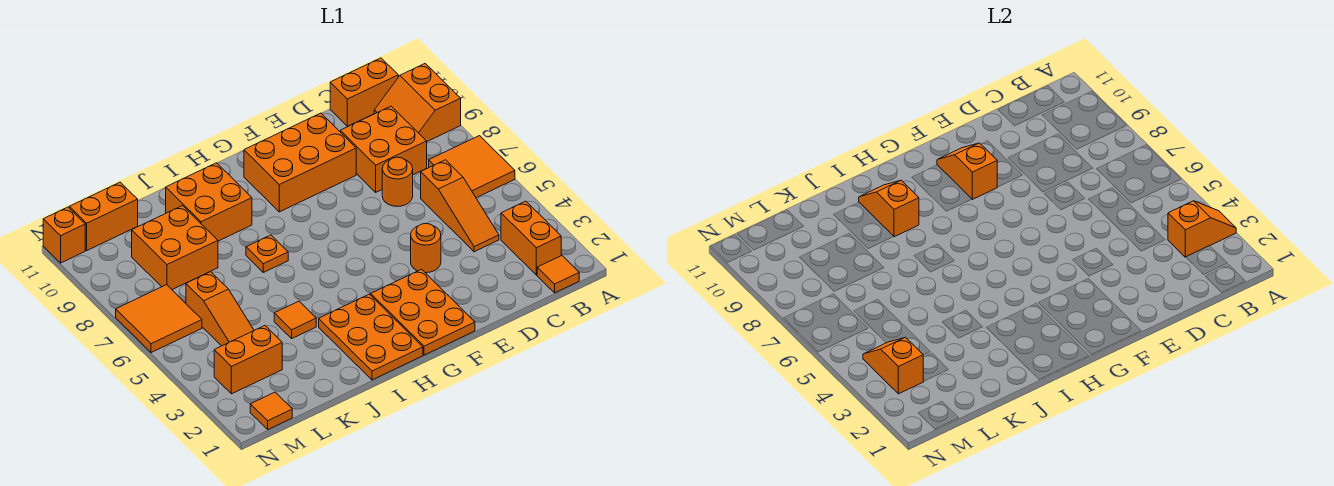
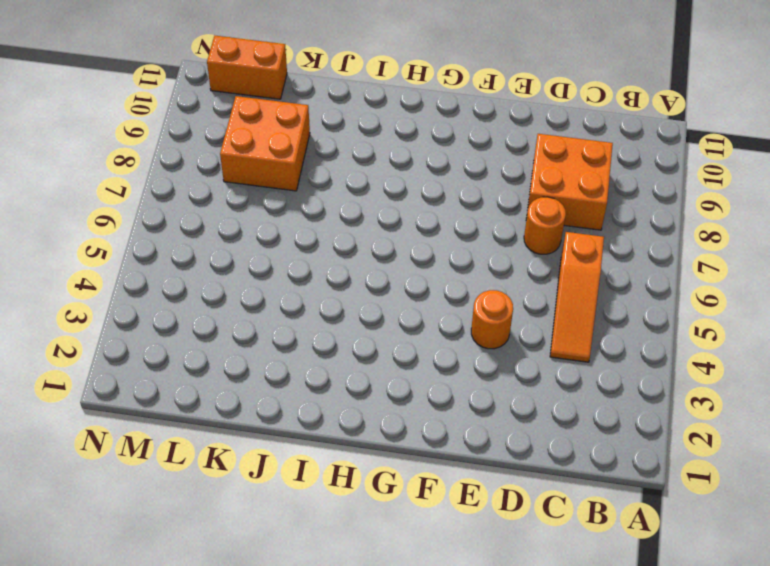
none -> orange 2x2 tile [429,136,515,198]
none -> orange 2x2 slope [374,64,461,141]
none -> orange 1x1 tile [537,255,579,293]

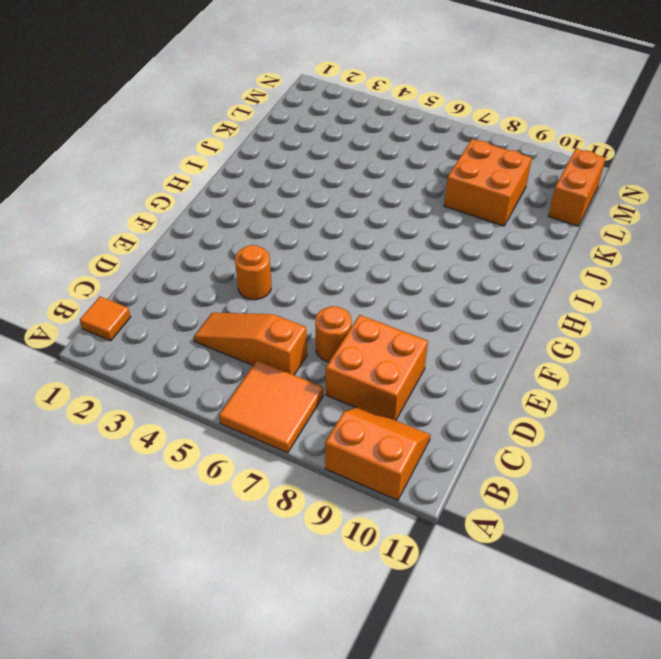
none -> orange 1x2 brick [501,201,561,275]
none -> orange 1x2 brick [330,58,398,126]
none -> orange 2x3 brick [244,113,356,212]

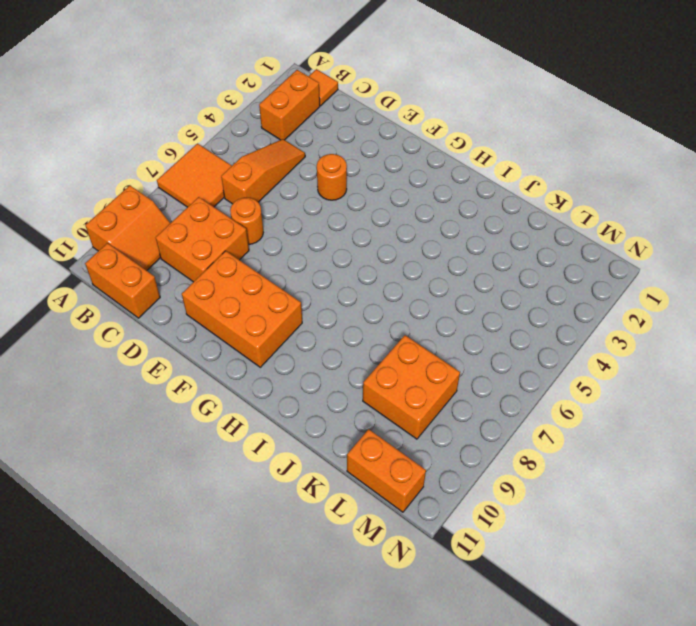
none -> orange 2x3 plate [371,269,475,355]
none -> orange 2x3 plate [319,294,423,380]
none -> orange 1x1 plate [246,235,288,272]

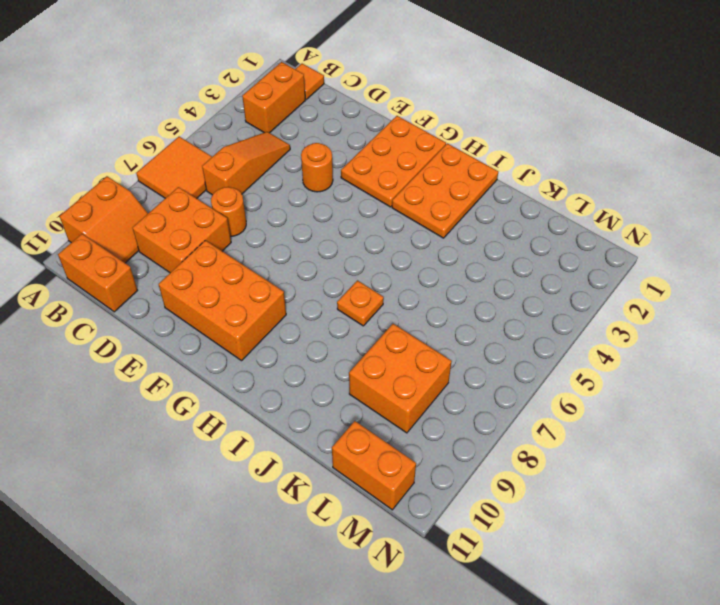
none -> orange 2x2 brick [166,163,252,241]
none -> orange 1x1 tile [274,301,316,338]
none -> orange 1x2 brick [214,326,282,394]

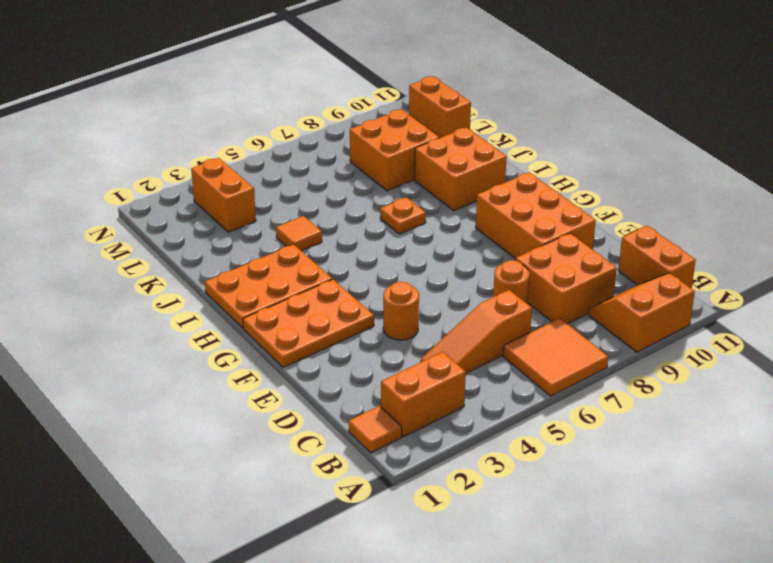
none -> orange 1x3 slope [186,272,254,346]
none -> orange 1x1 tile [250,392,292,429]
none -> orange 2x2 tile [116,285,202,353]

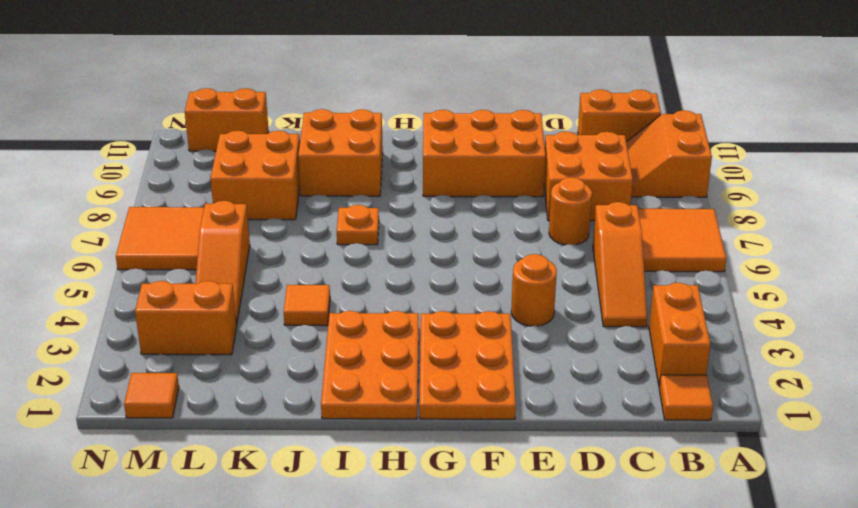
none -> orange 1x1 brick [43,207,85,263]
none -> orange 1x2 slope [1168,201,1236,257]
none -> orange 1x2 slope [937,143,997,199]

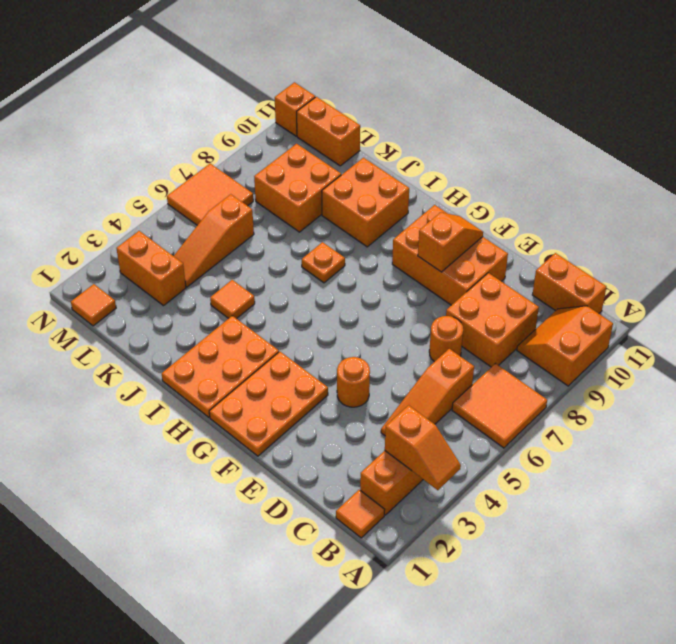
none -> orange 1x2 slope [859,180,919,237]
none -> orange 1x2 slope [863,337,924,394]

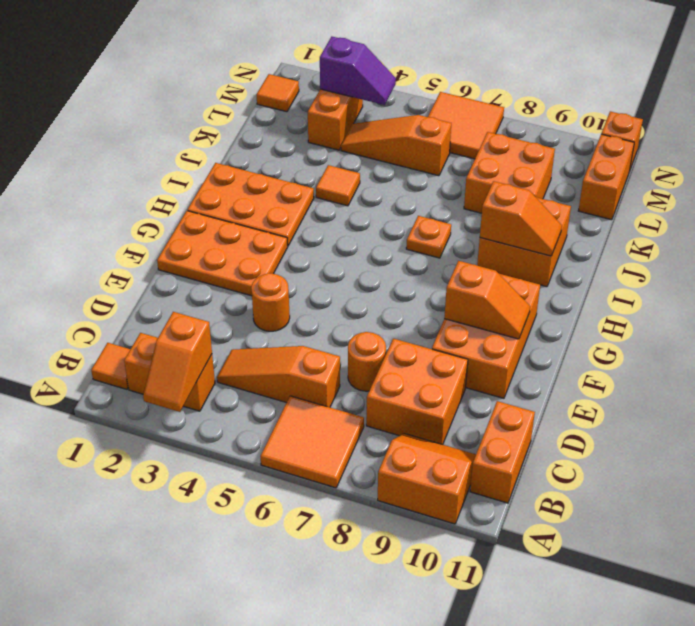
purple 1x2 slope [320,37,396,105] -> orange 1x2 slope [863,337,924,394]

